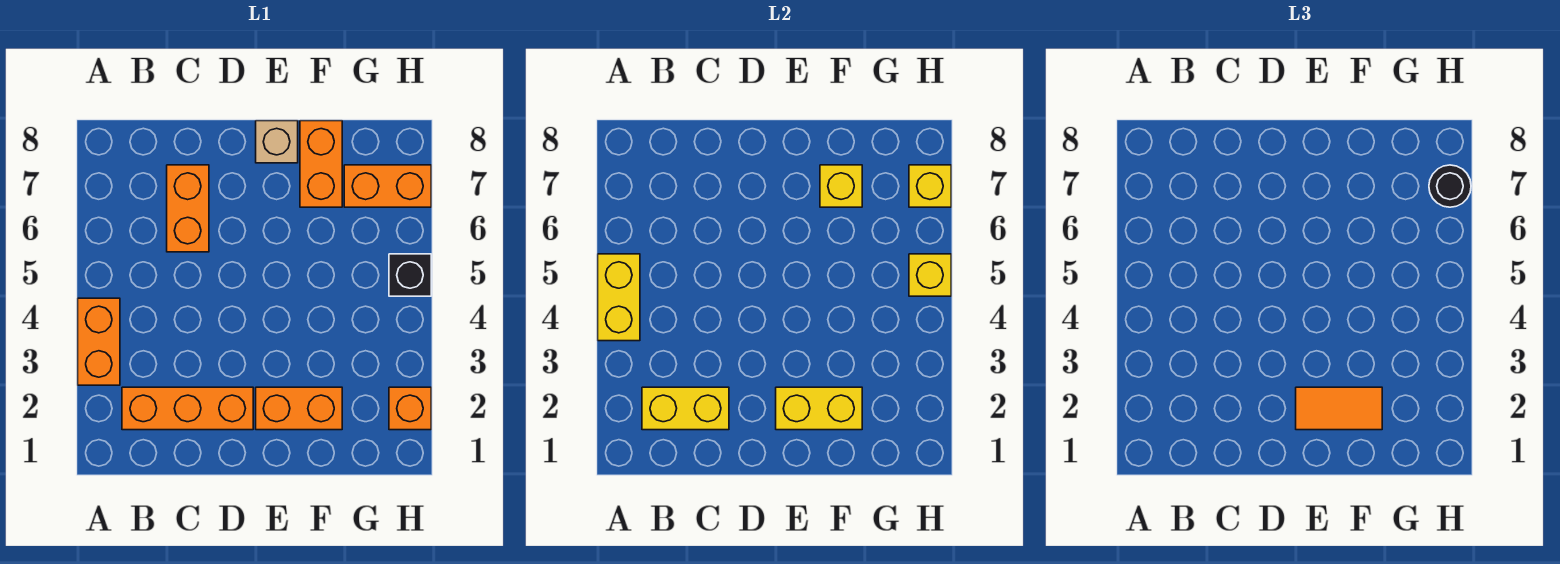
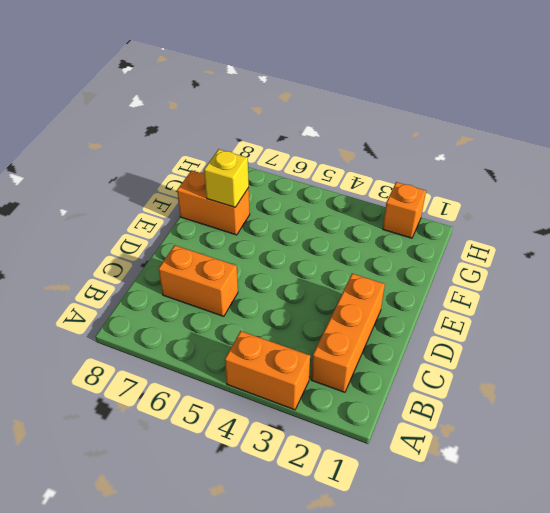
none -> orange 1x2 brick [256,387,342,430]
none -> tan 1x1 brick [256,121,298,163]
none -> orange 1x2 brick [344,165,431,207]

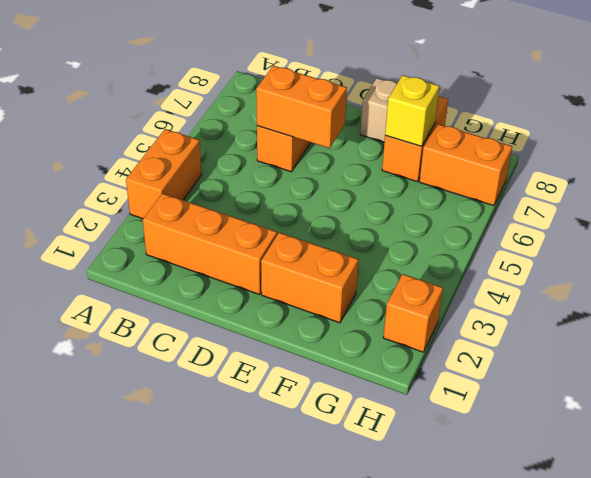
orange 1x2 brick [256,66,347,148] -> none
none -> black 1x1 brick [389,254,431,296]
none -> yellow 1x2 brick [598,254,640,341]
none -> yellow 1x2 brick [642,387,729,430]

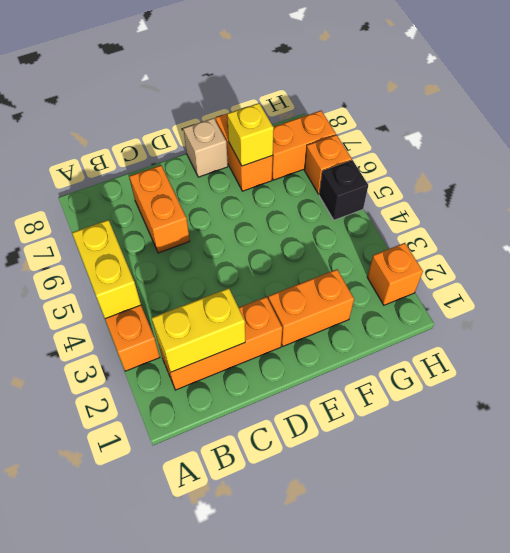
orange 1x1 brick [305,135,352,194] -> none
none -> yellow 1x2 brick [776,387,862,430]
none -> yellow 1x1 brick [909,254,951,296]
none -> yellow 1x1 brick [909,165,951,207]

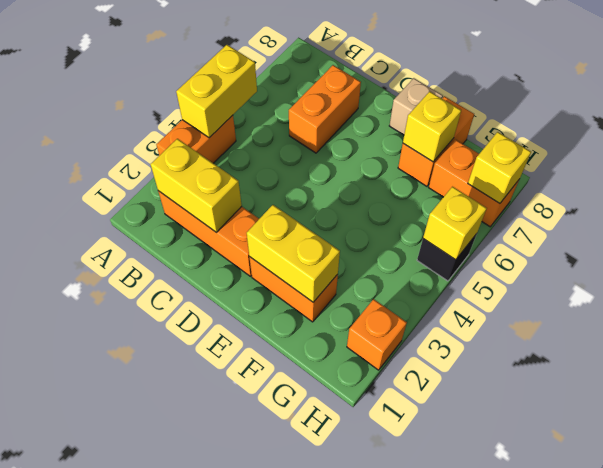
none -> orange 1x2 tile [1296,387,1382,430]
none -> black 1x1 round brick [1429,165,1471,207]

